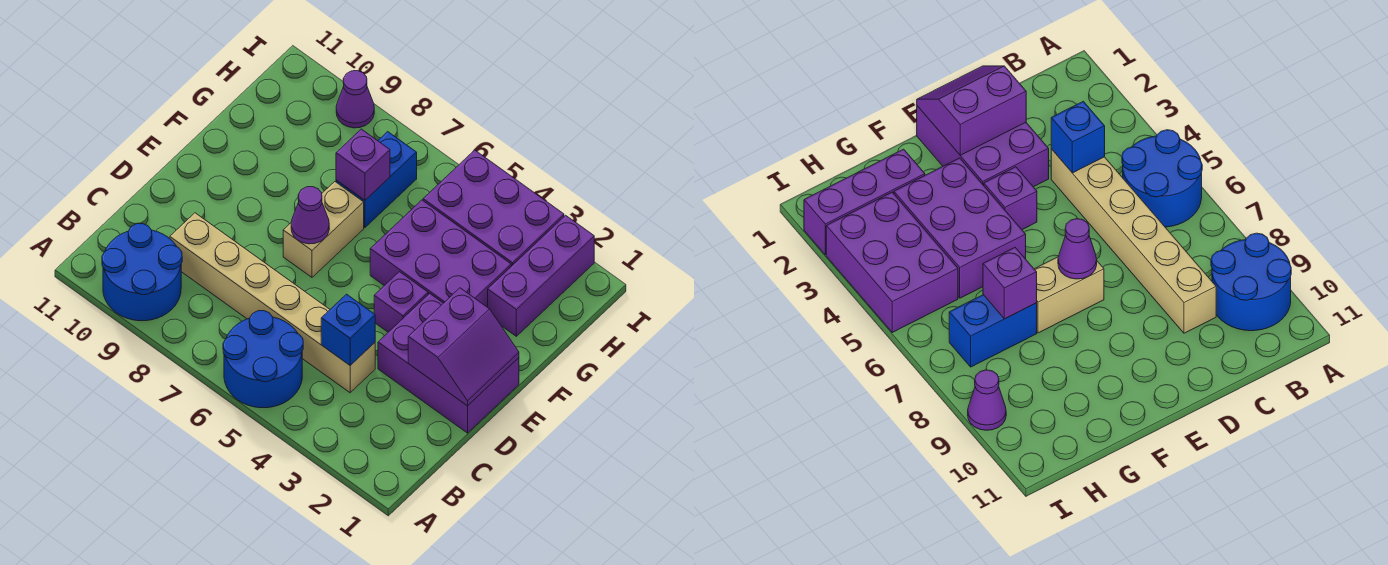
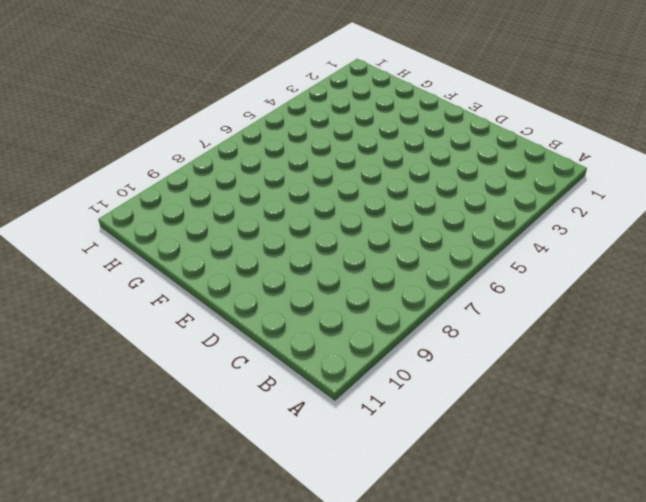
none -> blue 2x2 round brick [223,311,303,408]
none -> blue 2x2 round brick [102,224,182,321]
none -> tan 1x6 brick [170,213,375,393]

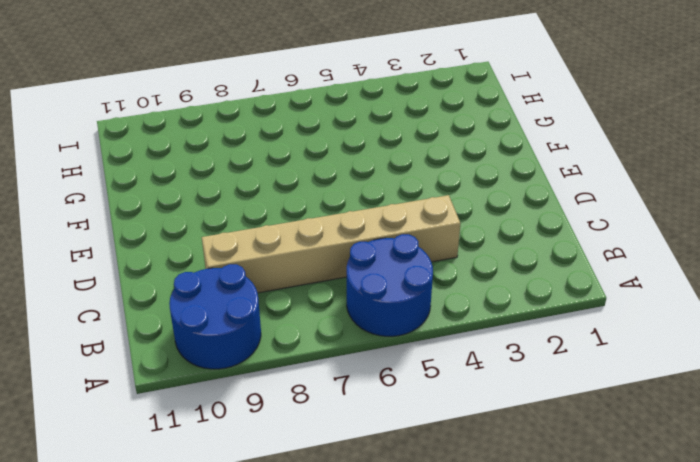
none -> purple 2x3 brick [378,293,519,433]
none -> purple 1x1 brick [374,272,428,332]
none -> tan 1x2 brick [283,182,364,277]

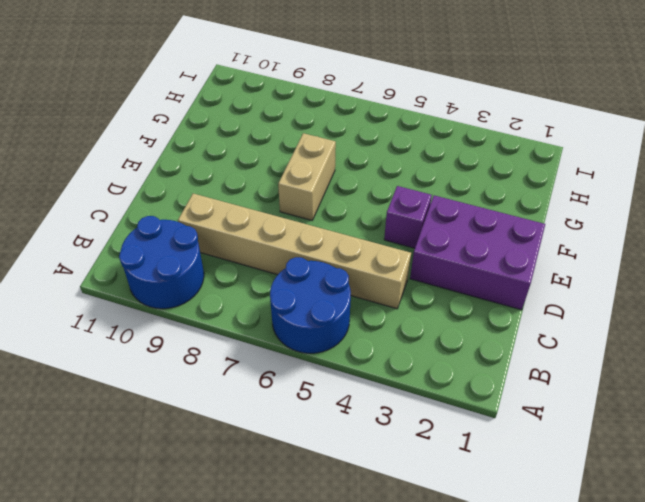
none -> purple 2x3 brick [370,200,511,307]
none -> purple 1x3 brick [488,215,594,336]
none -> blue 1x2 brick [336,132,417,228]

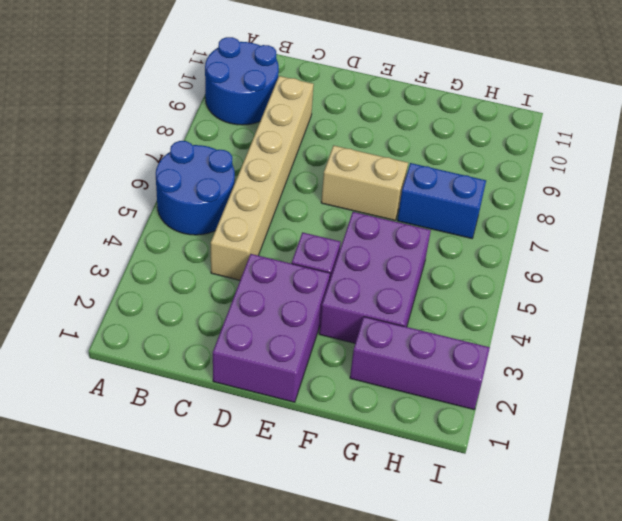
none -> purple 2x3 brick [423,150,564,266]
none -> purple 1x1 cone [336,71,374,128]
none -> blue 1x1 brick [321,294,375,365]

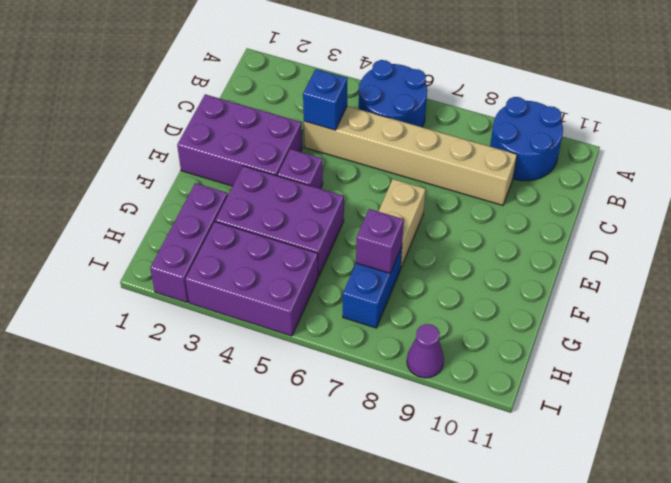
none -> purple 2x2 slope [408,288,519,406]
none -> purple 1x1 cone [291,187,329,244]

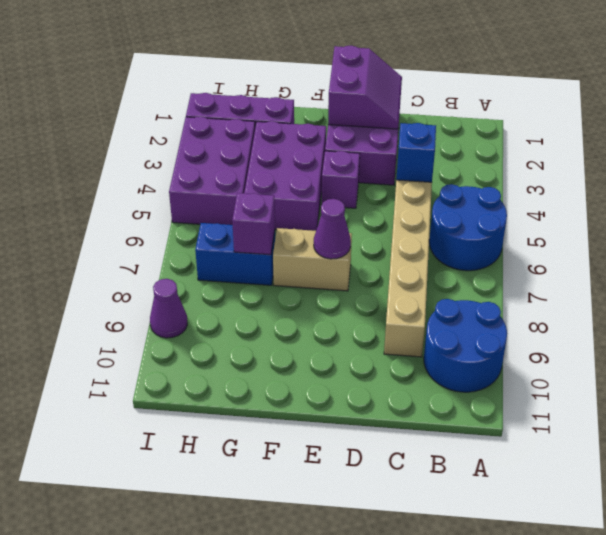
purple 2x2 slope [328,46,402,129] -> purple 2x2 slope turned to [408,288,519,406]

